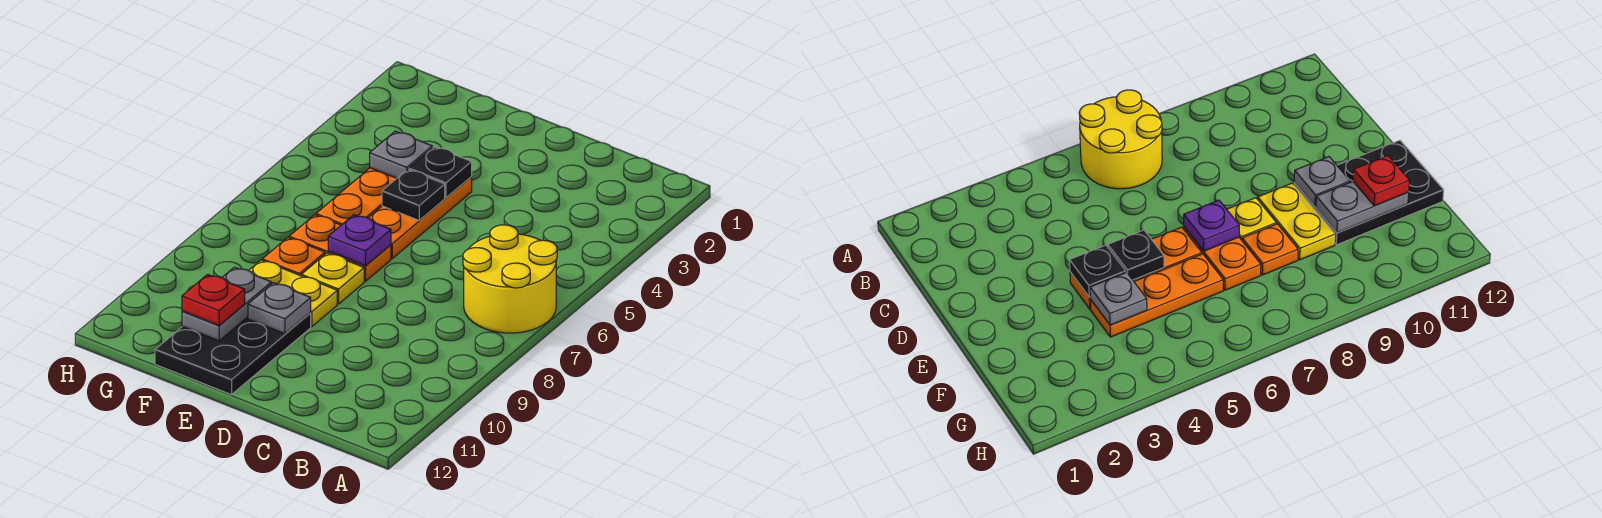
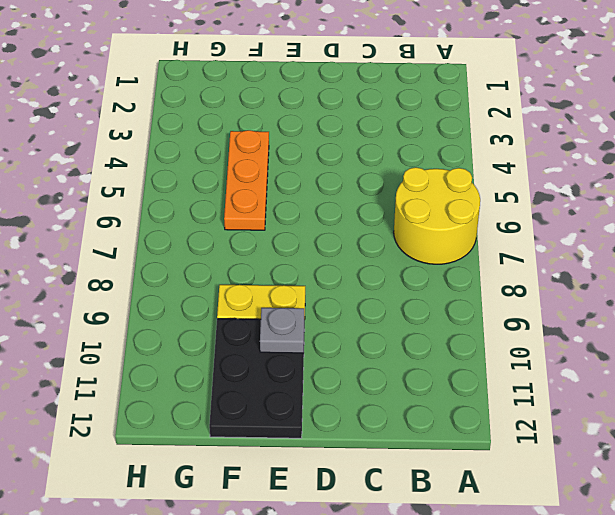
none -> orange 1x3 plate [369,177,472,258]
none -> orange 1x2 plate [289,215,391,281]
none -> yellow 1x1 plate [302,253,364,304]

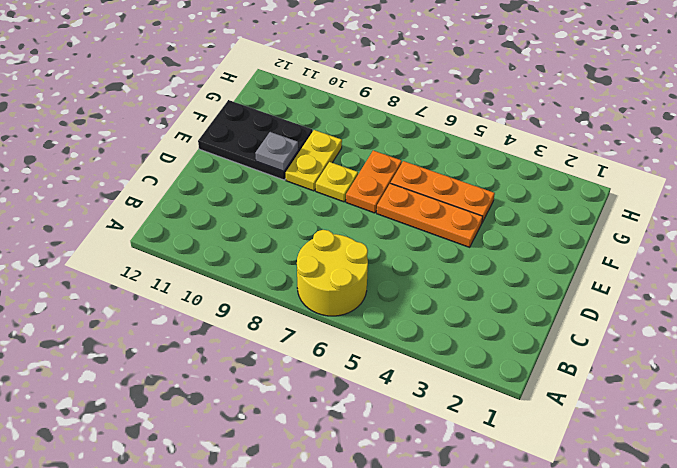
none -> orange 1x1 plate [262,237,325,276]
none -> black 1x1 plate [409,147,472,198]
none -> black 1x1 plate [382,169,445,220]

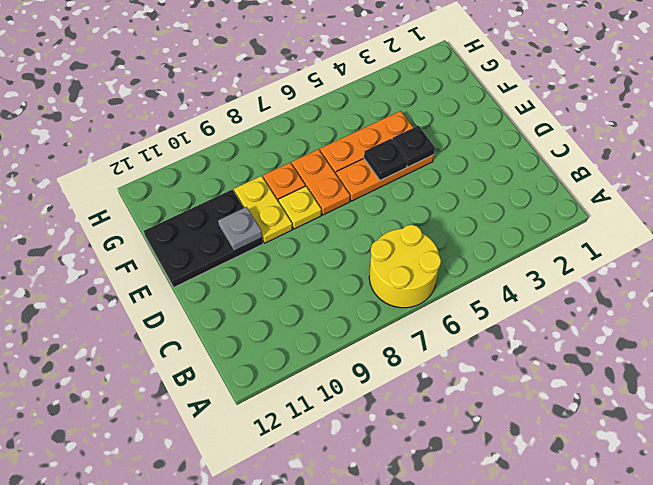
none -> purple 1x1 plate [328,215,391,266]
none -> grey 1x1 plate [370,131,432,178]
none -> grey 1x2 plate [182,267,272,341]

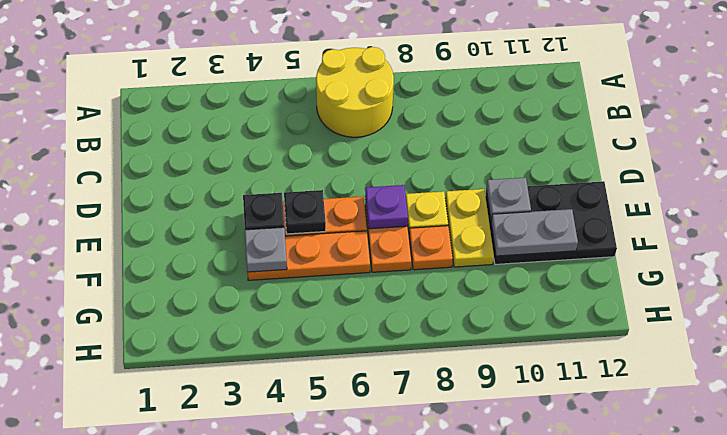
none -> red 1x1 plate [182,274,245,325]

